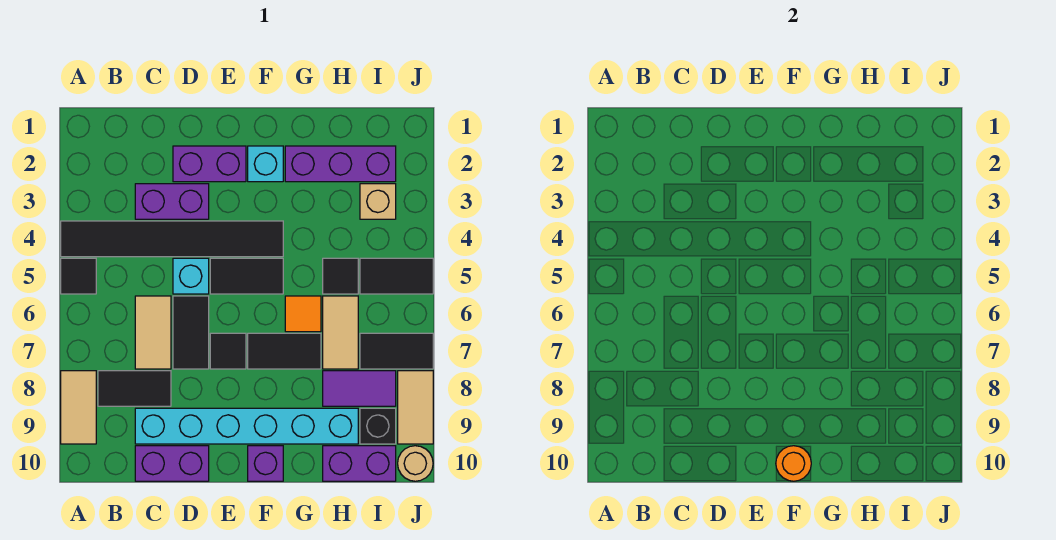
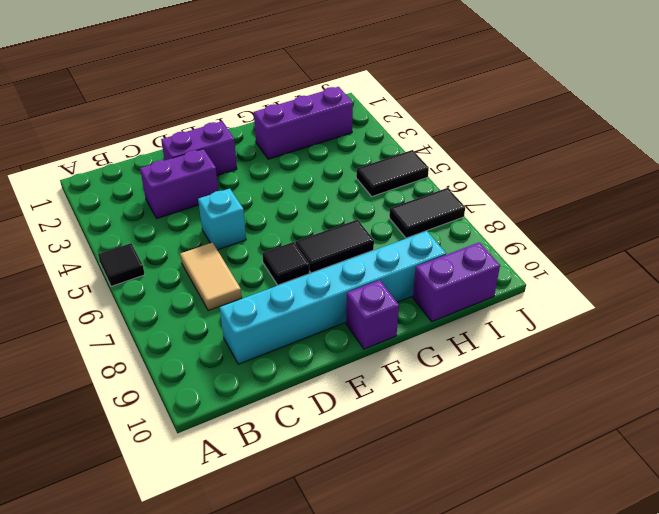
none -> black 1x6 tile [61,221,283,257]
none -> tan 1x2 tile [61,371,96,444]
none -> black 1x2 tile [98,371,171,406]

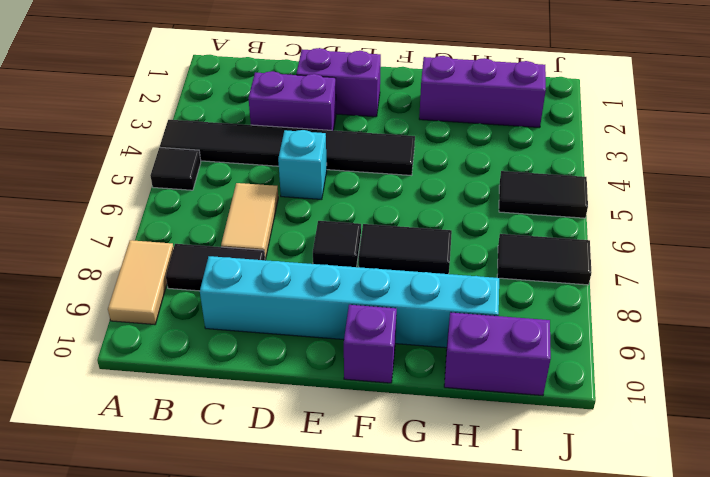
none -> purple 1x2 brick [135,446,209,481]
none -> black 1x2 tile [173,296,209,369]
none -> black 1x2 tile [210,258,283,294]

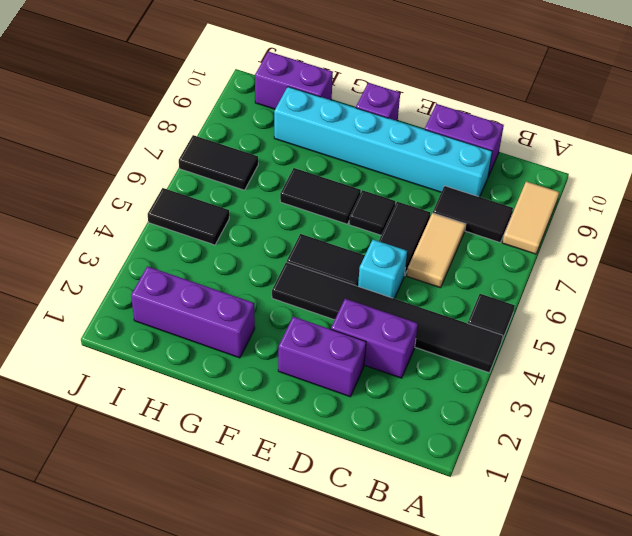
none -> cyan 1x1 brick [248,146,283,182]
none -> orange 1x1 tile [285,296,321,332]
none -> black 1x1 tile [323,258,358,294]

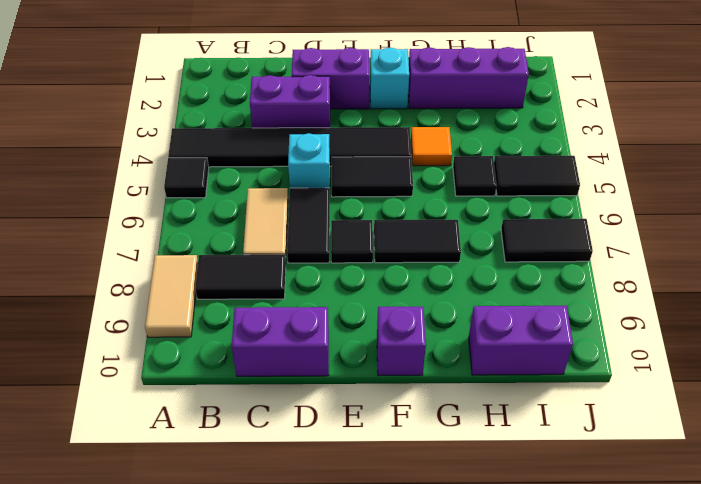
orange 1x1 tile [411,127,452,166] -> orange 1x1 tile moved to [285,296,321,332]
none -> cyan 1x6 brick [135,408,358,444]
none -> tan 1x2 tile [323,296,358,369]
none -> purple 1x2 tile [323,371,396,406]

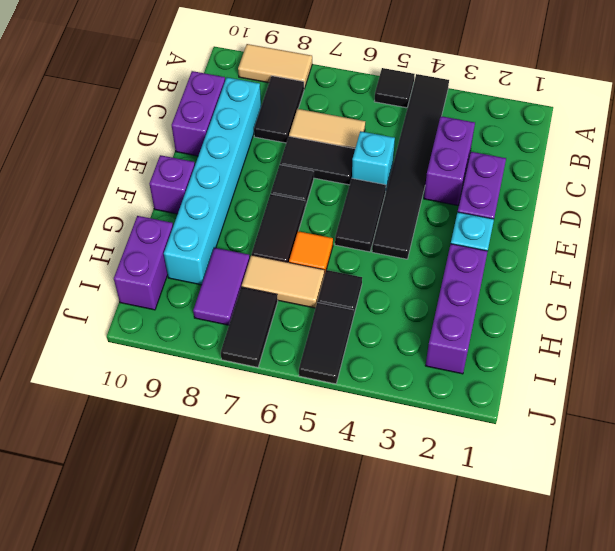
none -> tan 1x1 brick [360,184,396,219]
none -> black 1x1 brick [360,408,396,444]
none -> tan 1x2 tile [398,371,433,444]

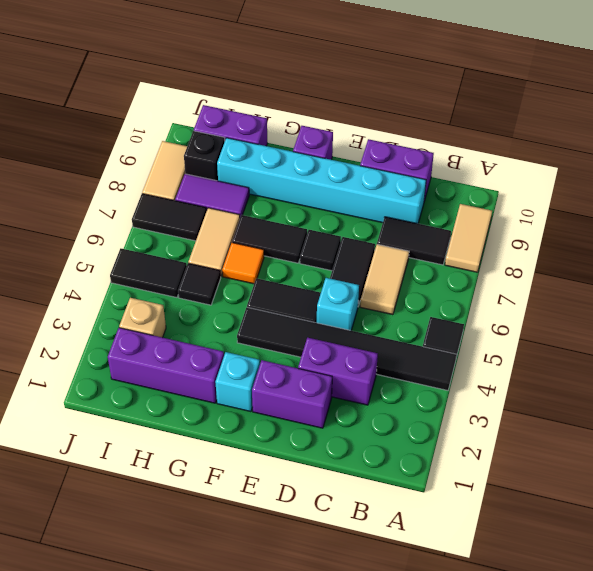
none -> tan 1x1 round brick [398,446,433,481]
none -> orange 1x1 round brick [776,446,811,481]

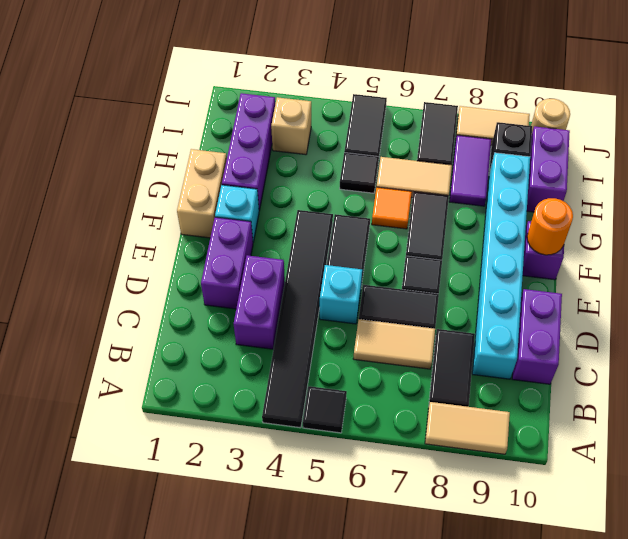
tan 1x2 brick [177,149,227,238] -> none

